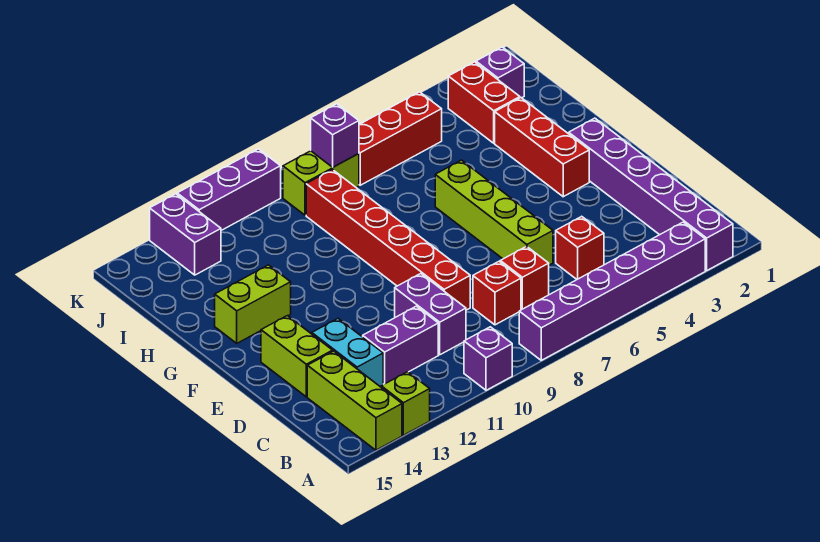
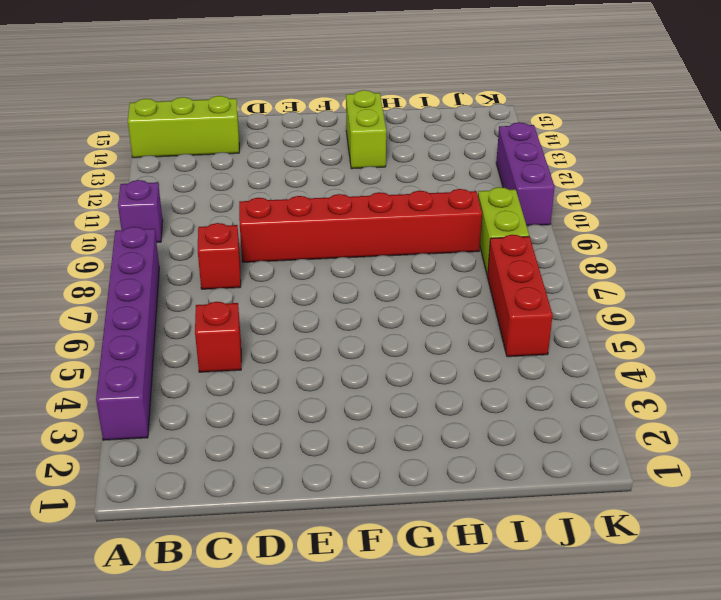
none -> purple 1x6 brick [569,118,733,270]
none -> lime 1x1 brick [381,372,430,435]
none -> red 1x1 brick [500,246,549,309]

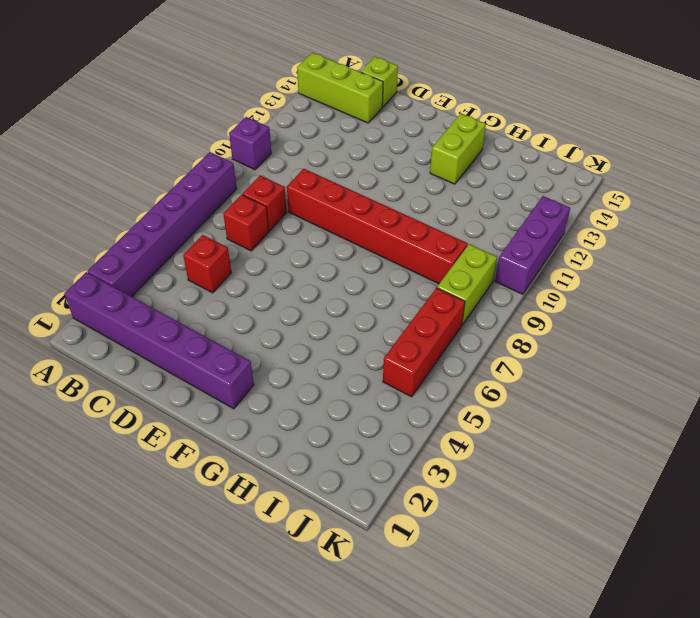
lime 1x1 brick [361,57,398,107] -> lime 1x1 brick moved to [381,372,430,435]
none -> purple 1x2 brick [395,274,466,355]
none -> purple 1x2 brick [363,306,438,384]
none -> cyan 1x2 brick [312,319,383,387]

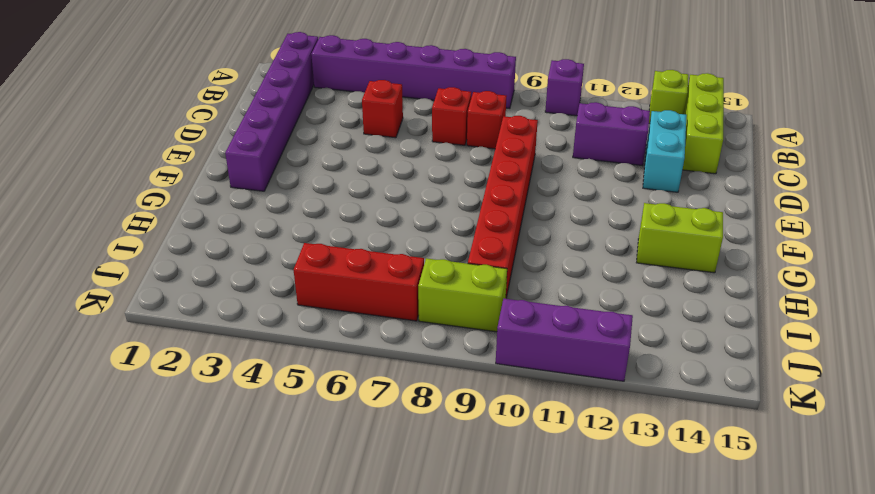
none -> purple 1x2 brick [395,274,466,355]
none -> lime 1x4 brick [435,160,553,265]
none -> lime 1x2 brick [261,316,333,397]

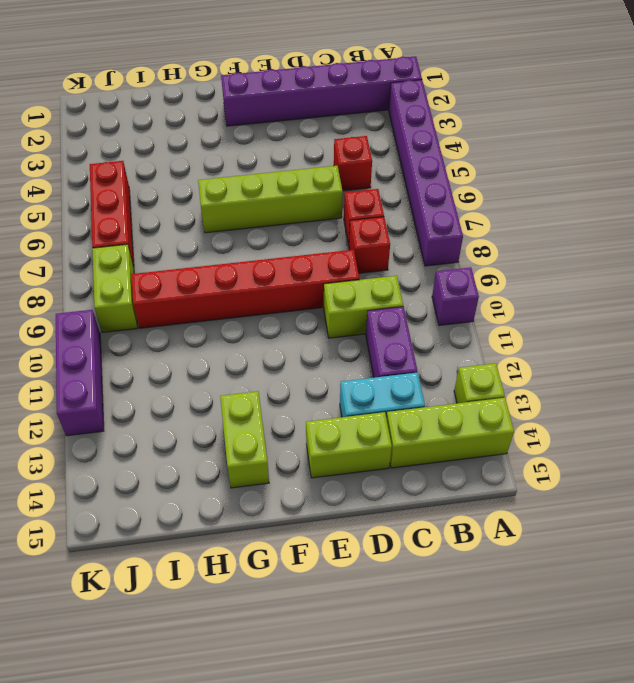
lime 1x2 brick [324,276,403,338] -> purple 1x2 brick [395,274,466,355]
none -> red 1x3 brick [495,98,589,197]
none -> red 1x2 brick [448,62,520,143]
none -> purple 1x1 brick [476,47,524,98]

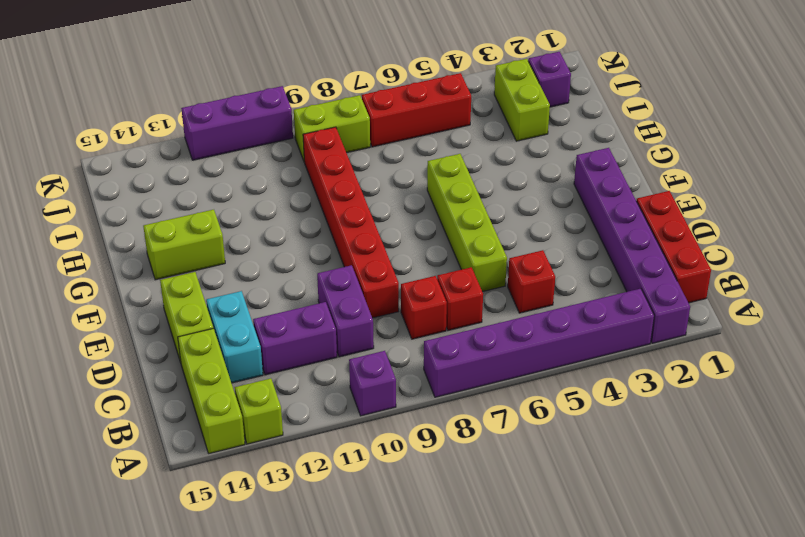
red 1x3 brick [637,191,711,303] -> red 1x3 brick moved to [495,98,589,197]
lime 1x2 brick [494,59,550,141] -> red 1x2 brick [448,62,520,143]
none -> purple 1x2 brick [150,194,221,275]
none -> purple 1x1 brick [311,104,359,167]

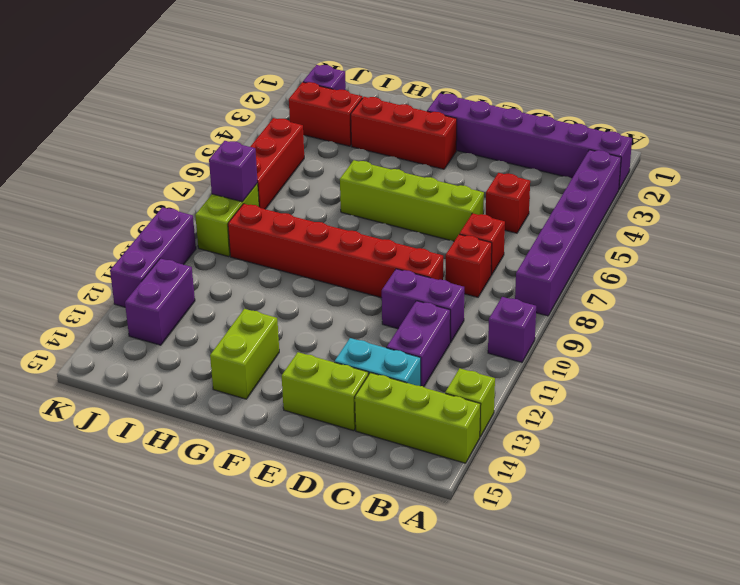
purple 1x2 brick [125,258,195,345] -> purple 1x2 brick turned to [150,194,221,275]

